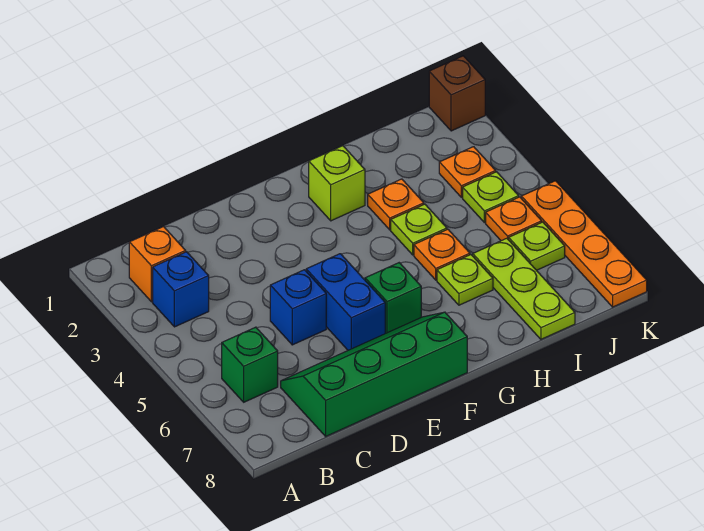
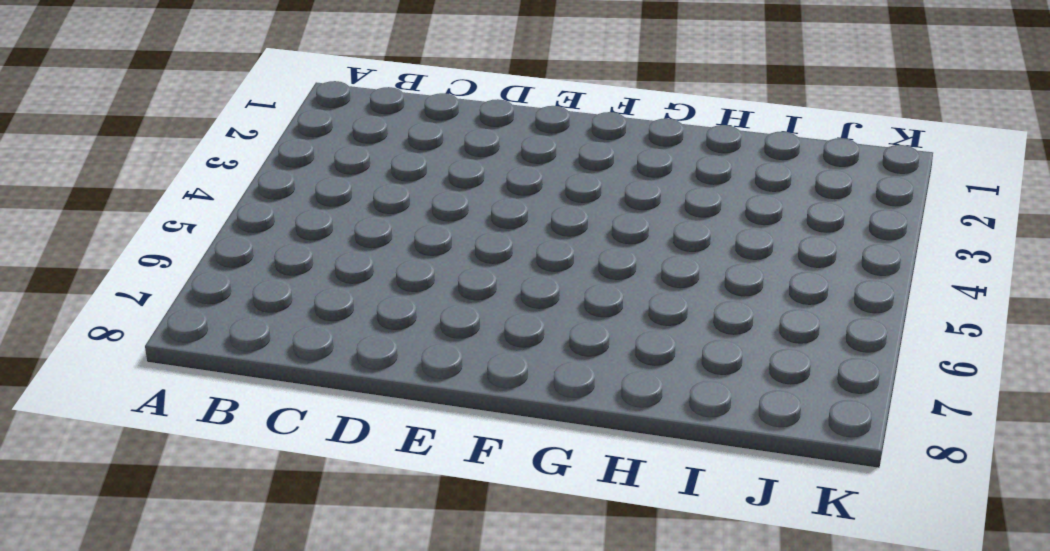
none -> orange 1x1 brick [129,227,186,302]
none -> blue 1x1 brick [153,252,209,327]
none -> green 1x1 brick [222,327,278,402]

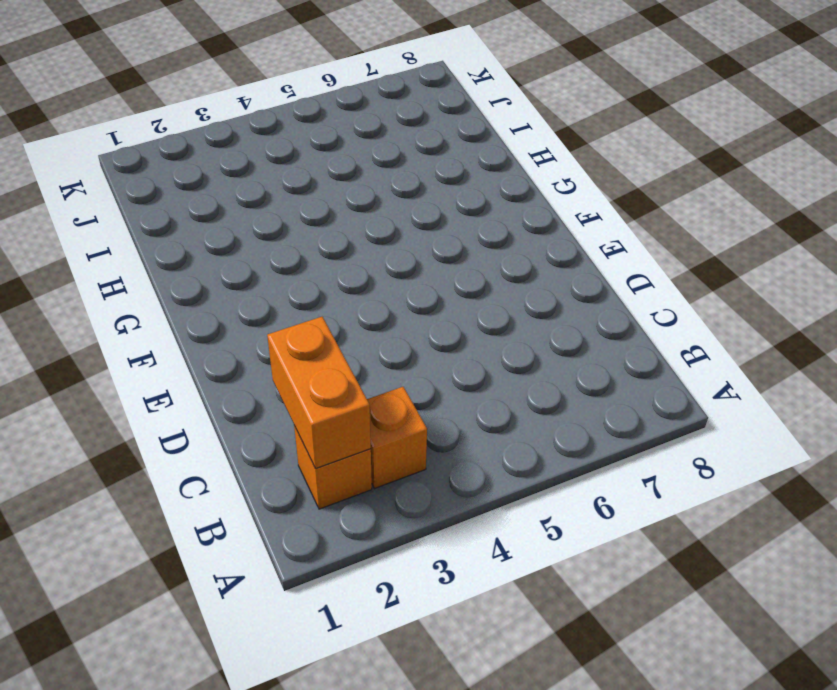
orange 1x2 brick [267,317,371,469] -> none
orange 1x1 brick [367,387,427,489] -> blue 1x1 brick [153,252,209,327]
none -> green 1x1 brick [222,327,278,402]
none -> green 2x4 slope [281,312,467,436]
none -> blue 1x1 brick [270,270,326,345]

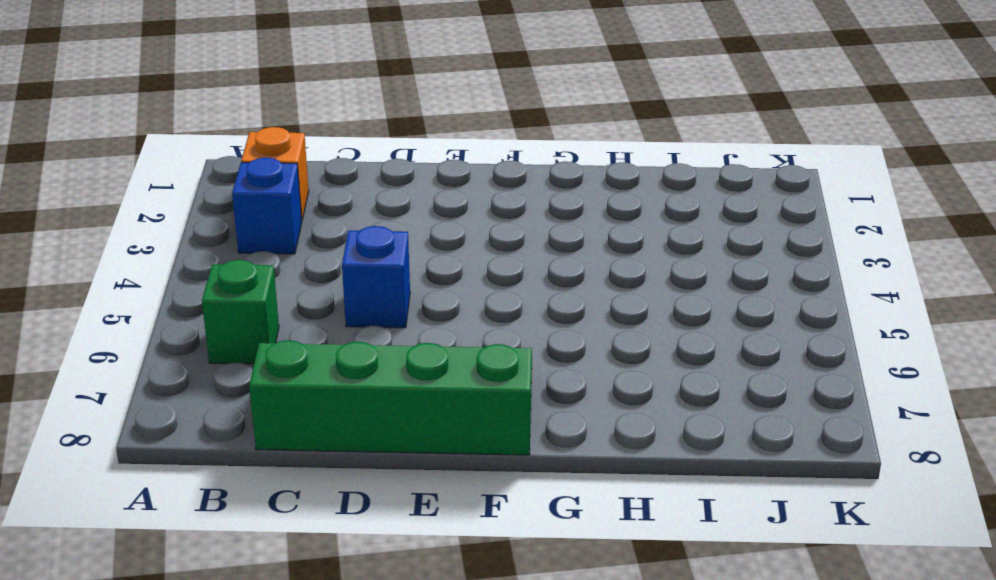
none -> blue 1x2 brick [306,254,385,350]
none -> green 1x1 brick [365,263,421,333]
none -> lime 1x1 brick [309,146,365,221]

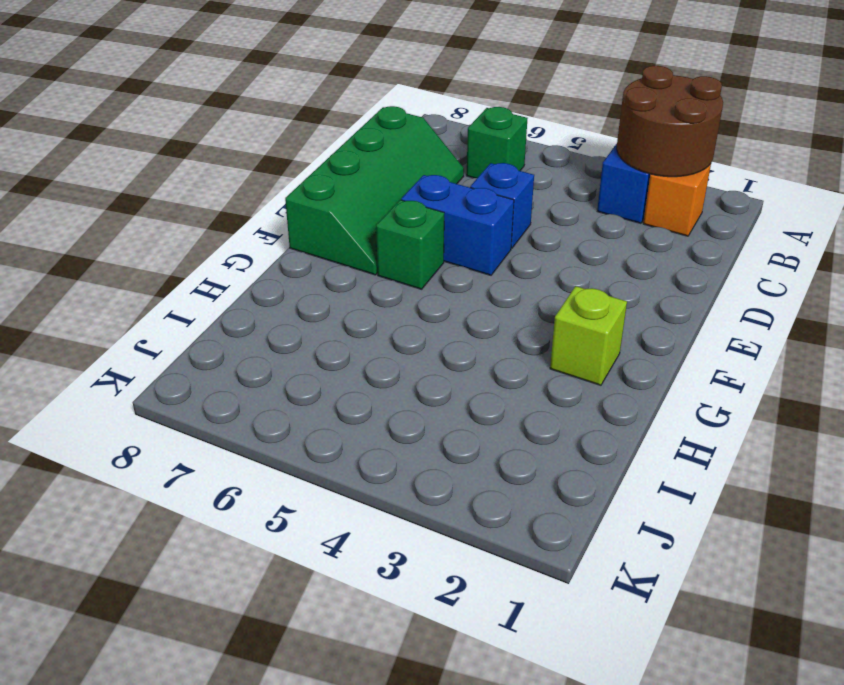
brown 2x2 round brick [617,66,723,177] -> none
none -> orange 1x1 plate [368,179,424,230]
none -> lime 1x1 plate [391,204,447,255]
none -> orange 1x1 plate [414,229,470,280]

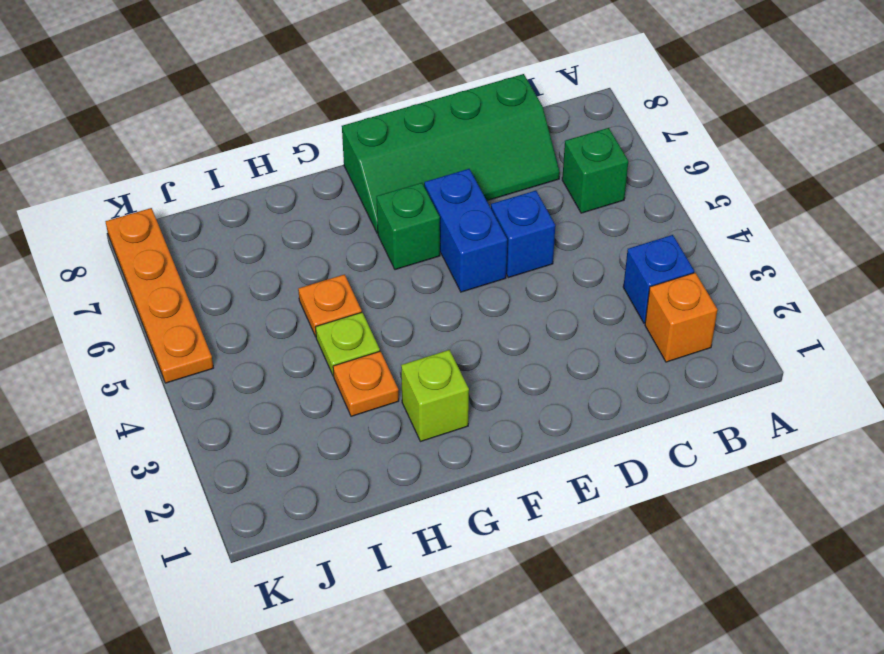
none -> lime 1x1 plate [437,255,493,305]
none -> lime 1x3 plate [473,238,575,339]
none -> orange 1x1 plate [439,147,496,197]

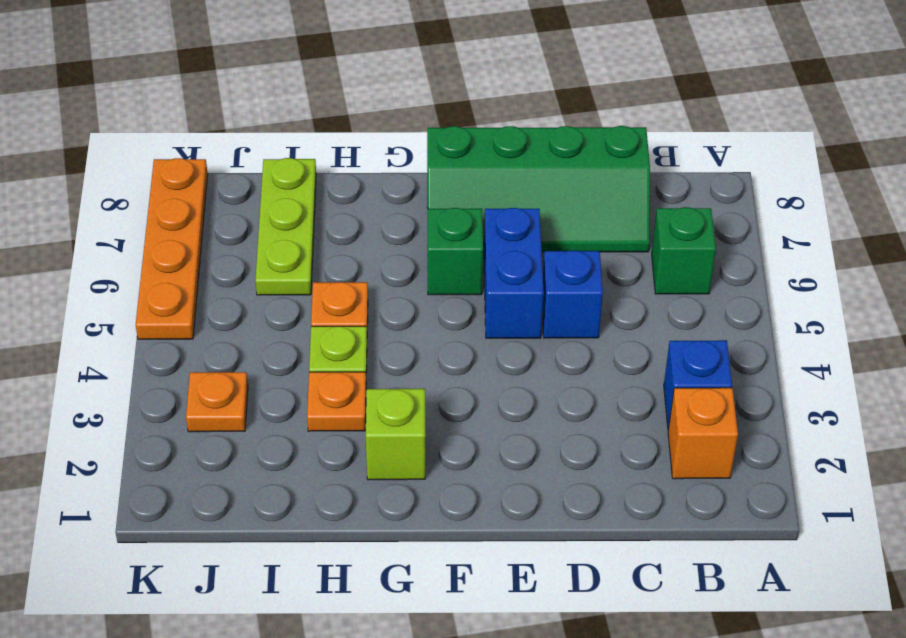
none -> lime 1x1 plate [437,255,493,305]
none -> lime 1x1 plate [463,172,519,223]
none -> orange 1x1 plate [486,197,542,241]

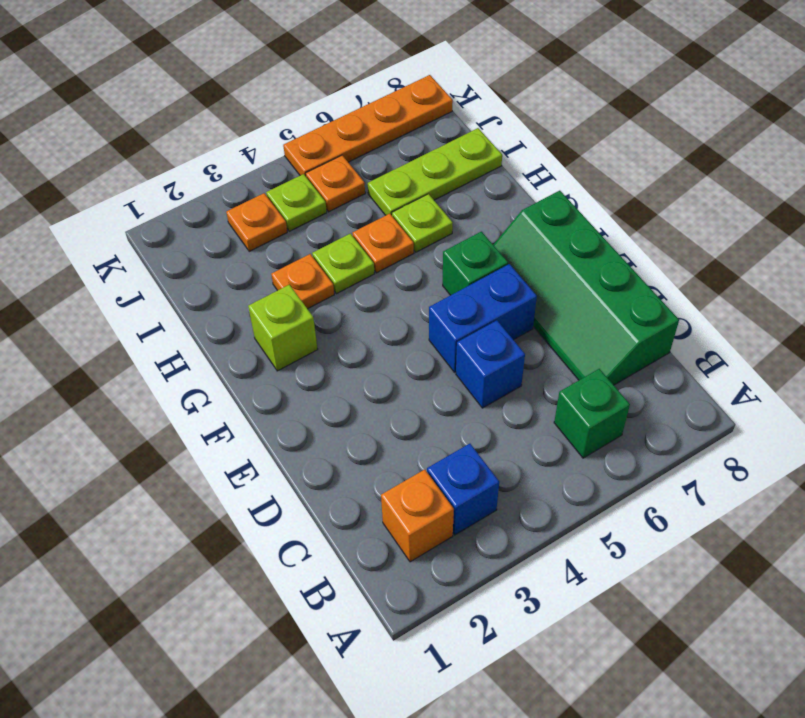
none -> lime 1x1 plate [509,222,565,270]
none -> brown 1x1 brick [429,56,485,131]

